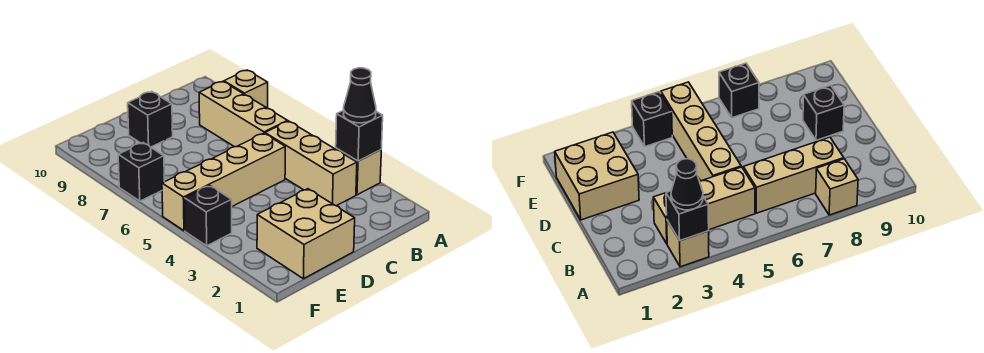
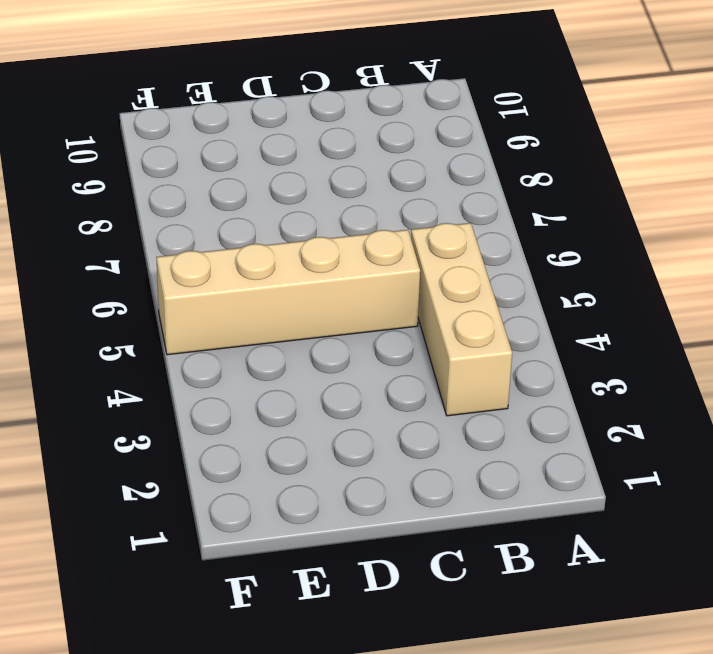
none -> tan 1x1 brick [336,148,381,195]
none -> tan 1x1 brick [224,70,268,108]

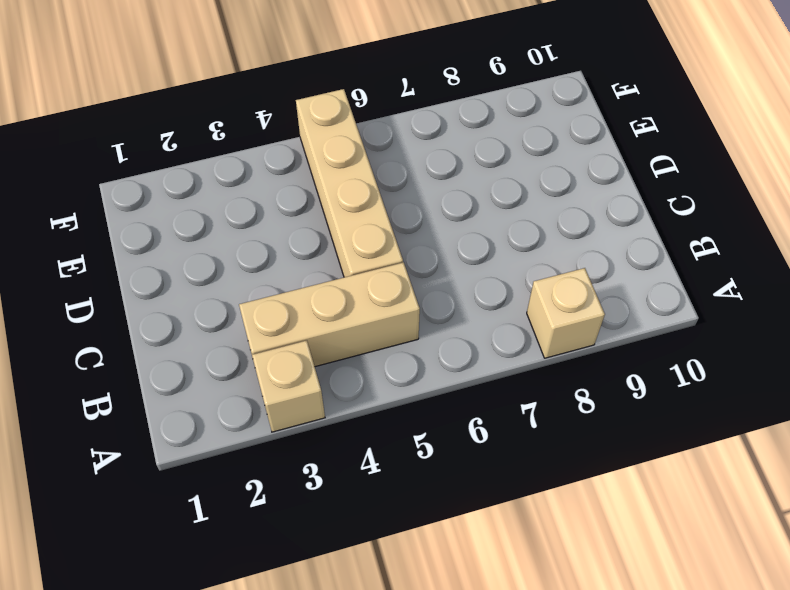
none -> tan 1x3 brick [199,81,288,147]
none -> tan 2x2 brick [257,189,355,279]

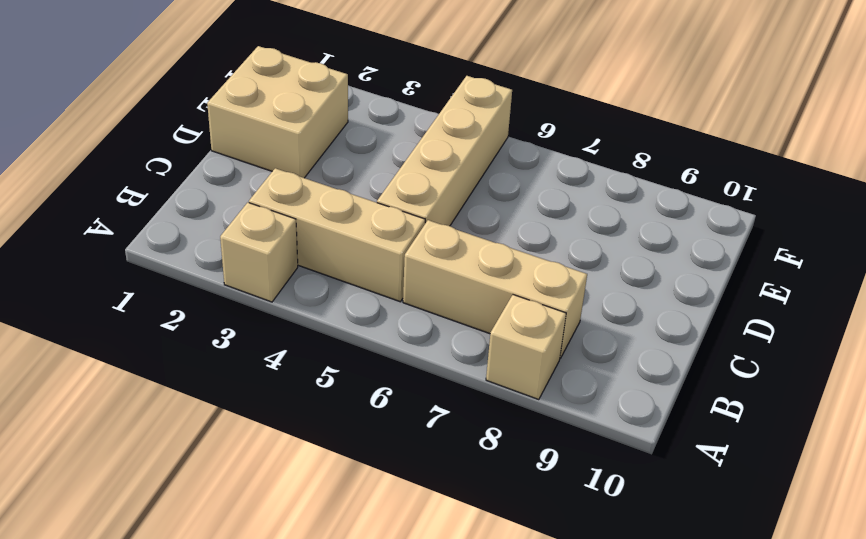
none -> black 1x1 brick [128,92,173,147]
none -> black 1x1 brick [185,185,232,246]

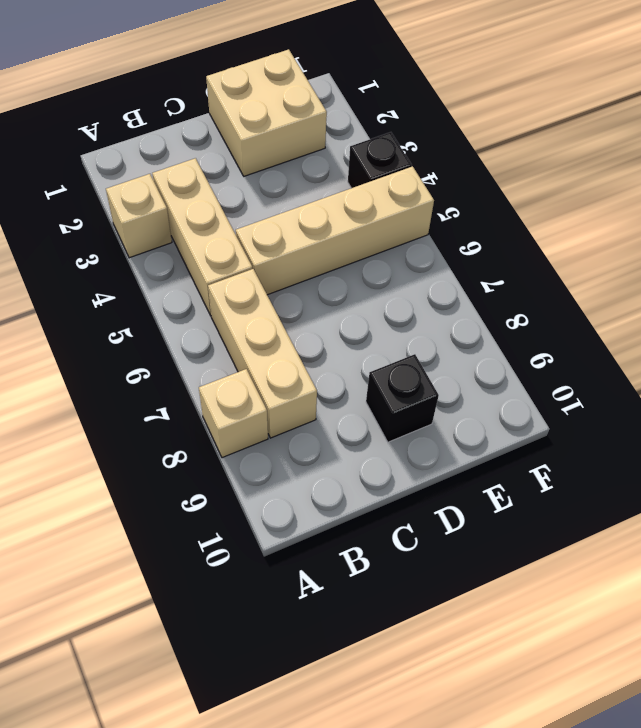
none -> black 1x1 brick [118,143,165,201]
none -> black 1x1 brick [336,110,383,161]

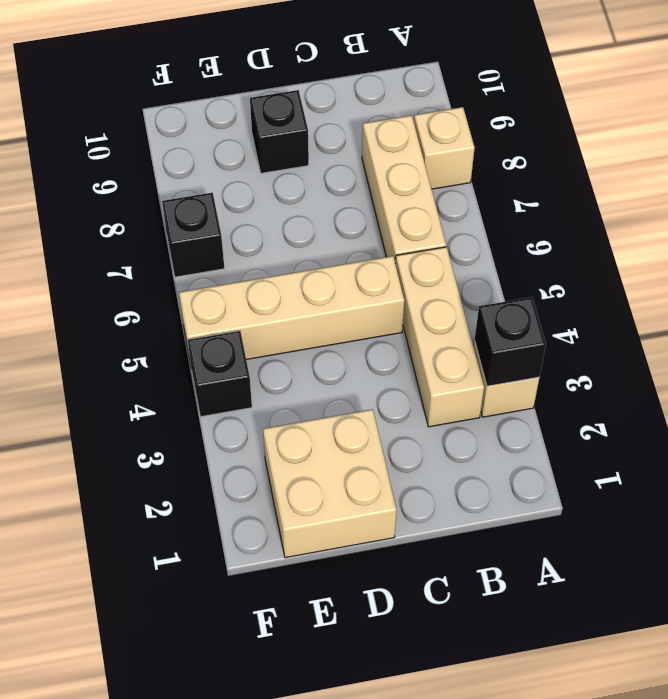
none -> black 1x1 cone [343,68,376,123]

